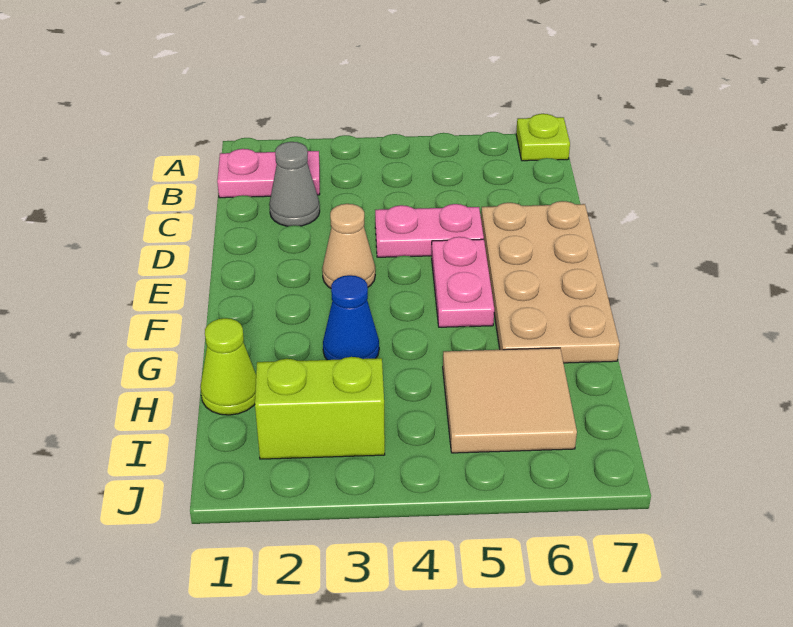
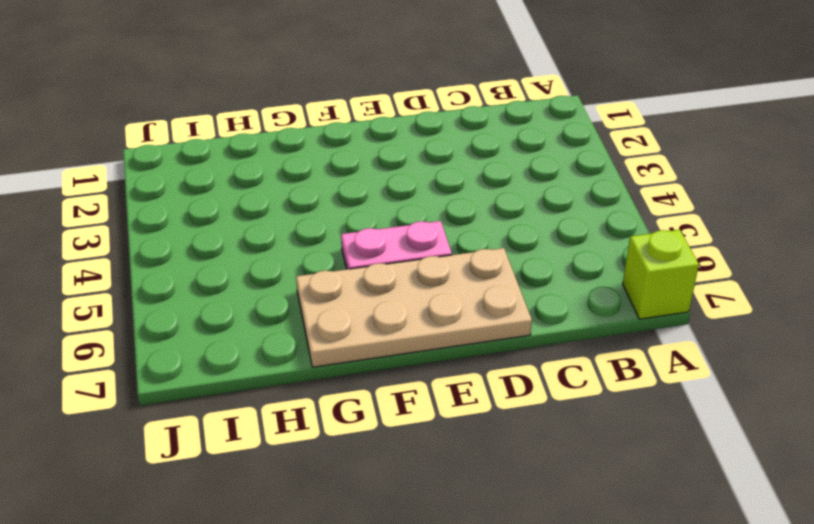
lime 1x1 brick [623,230,699,319] -> lime 1x1 plate [516,114,570,161]
none -> pink 1x2 plate [217,149,320,198]
none -> grey 1x1 cone [269,142,320,226]

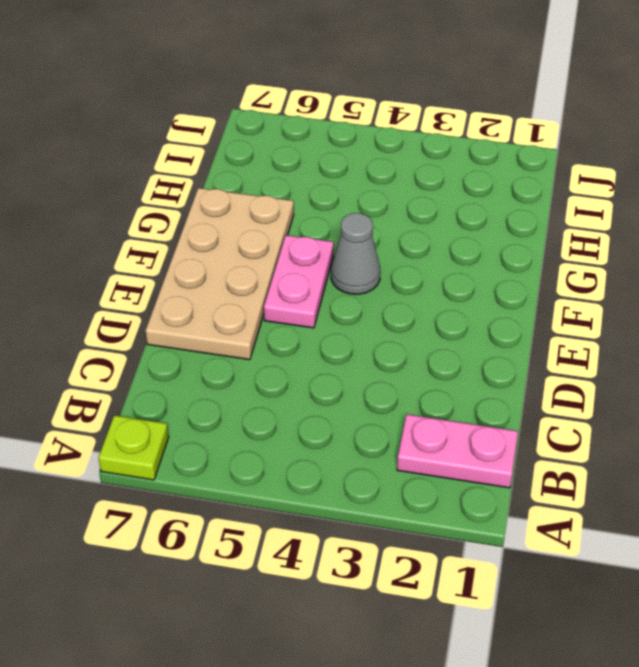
grey 1x1 cone [331,213,380,294] -> grey 1x1 cone moved to [269,142,320,226]
none -> pink 1x2 plate [375,204,484,257]
none -> tan 1x1 cone [322,204,375,288]

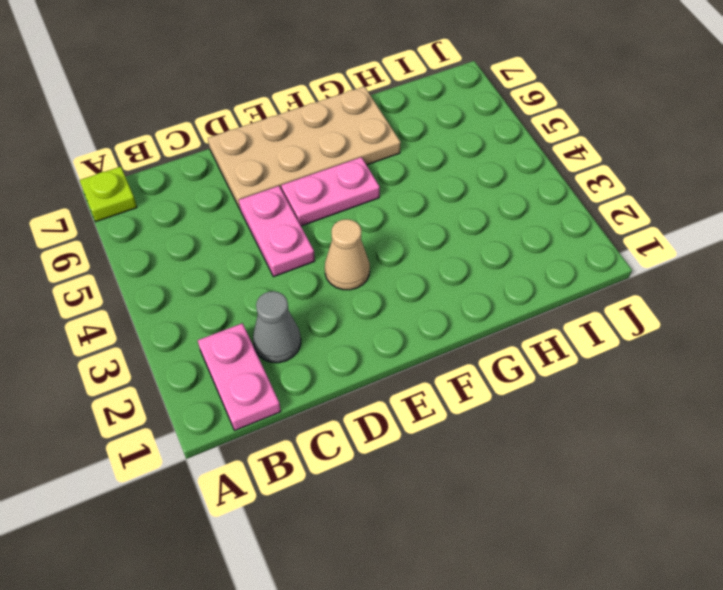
none -> blue 1x1 cone [323,275,379,360]
none -> lime 1x1 cone [200,318,256,415]

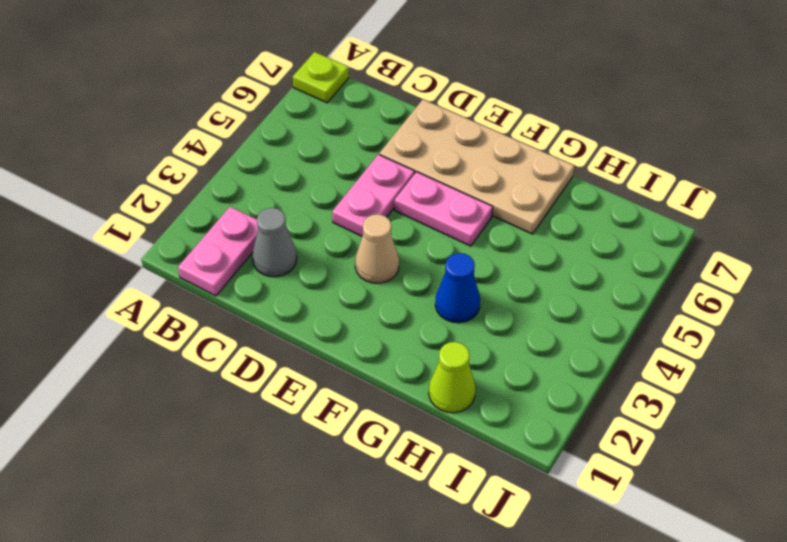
none -> tan 2x2 tile [443,348,577,453]
none -> lime 1x2 brick [255,357,385,459]

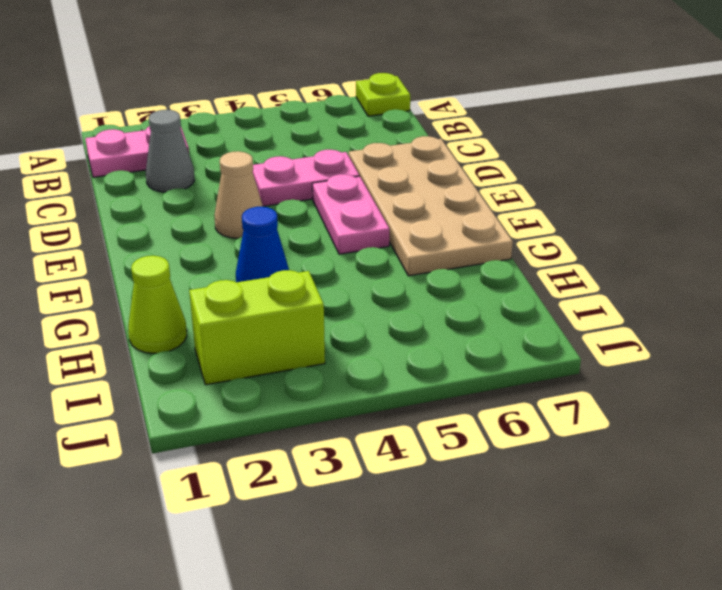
none -> tan 2x2 tile [443,348,577,453]

